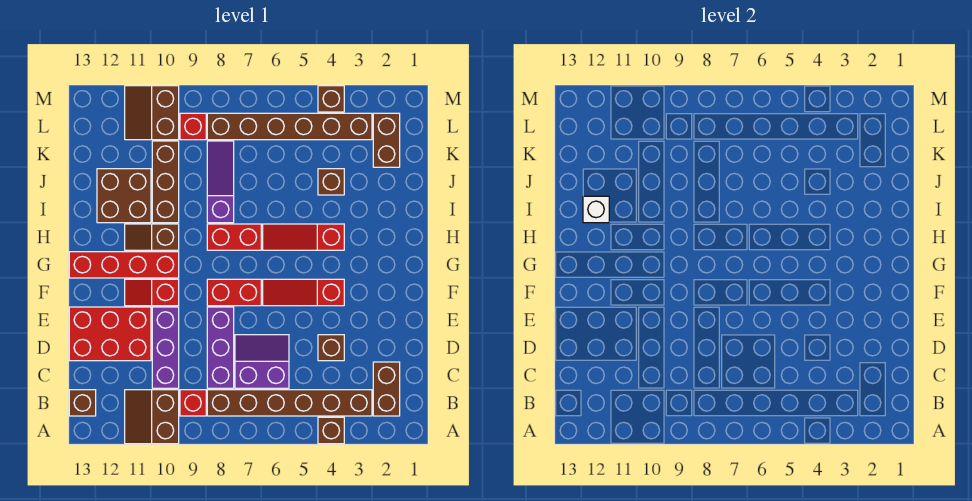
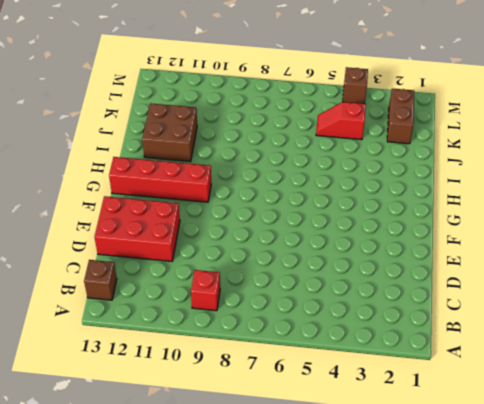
red 1x2 slope [316,102,366,140] -> red 1x2 slope moved to [125,279,179,306]
none -> brown 1x1 brick [318,417,344,444]
none -> brown 2x2 slope [125,390,179,444]
none -> brown 1x2 brick [373,362,400,416]

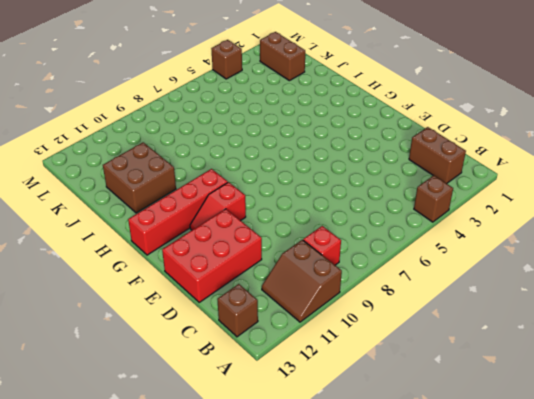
none -> brown 1x6 brick [207,390,372,416]
none -> purple 2x2 slope [235,335,289,388]
none -> purple 1x3 brick [207,307,234,388]

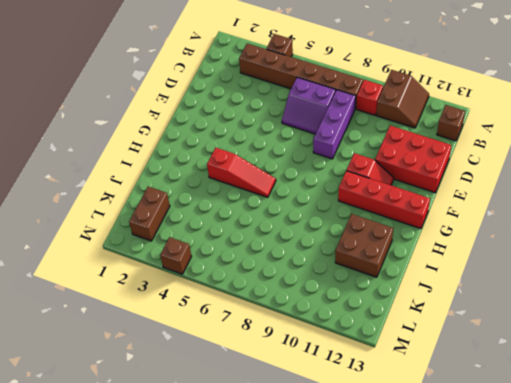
none -> brown 1x2 brick [373,362,400,416]
none -> purple 1x3 brick [152,307,179,388]
none -> brown 1x1 brick [318,335,344,361]

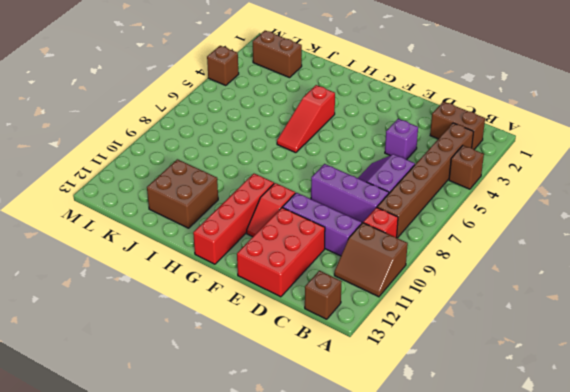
purple 1x1 brick [385,119,418,160] -> brown 1x1 brick [318,335,344,361]
none -> red 1x3 slope [263,279,344,306]
none -> red 1x2 brick [207,279,261,306]
none -> red 1x2 brick [207,224,261,250]

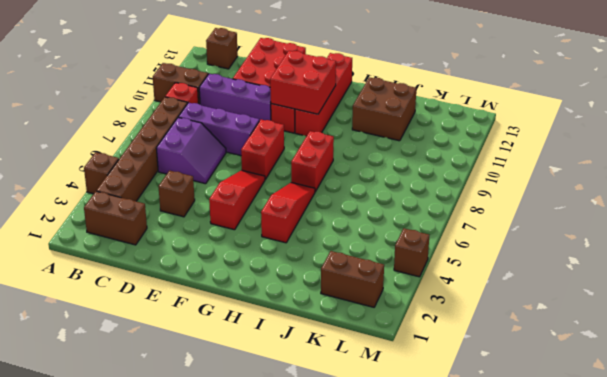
red 2x2 brick [270,51,336,114] -> none
none -> brown 1x2 slope [125,224,179,250]
none -> purple 1x3 slope [207,141,234,223]
none -> brown 1x3 brick [152,141,179,223]

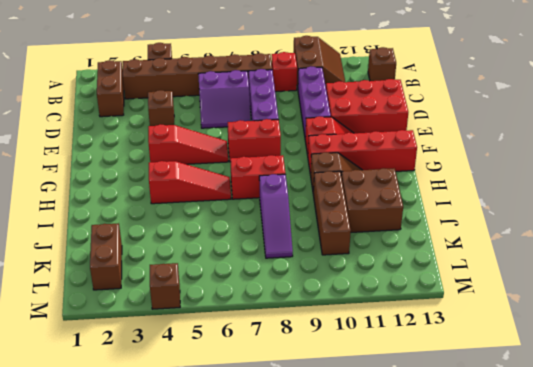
none -> brown 1x1 brick [318,169,344,195]
none -> brown 1x6 brick [207,113,372,140]
none -> red 1x1 brick [180,113,206,140]

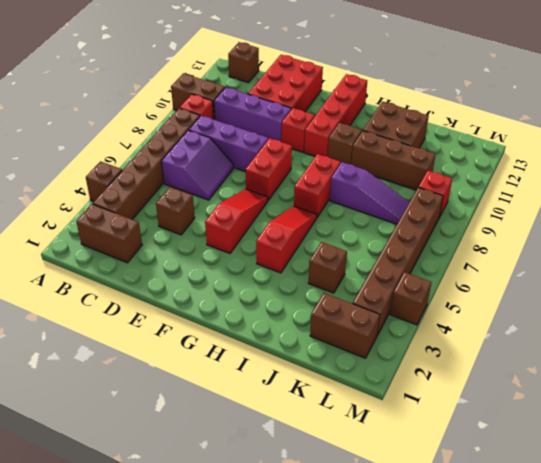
none -> brown 2x2 slope [125,86,179,140]
none -> white 1x1 brick [583,196,609,223]

